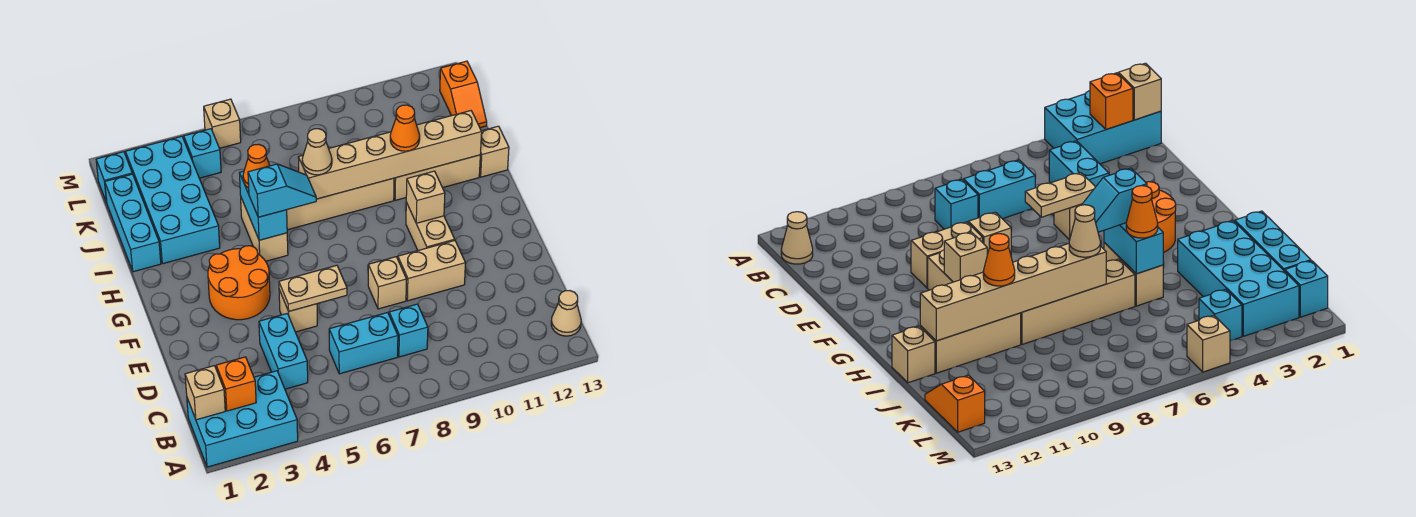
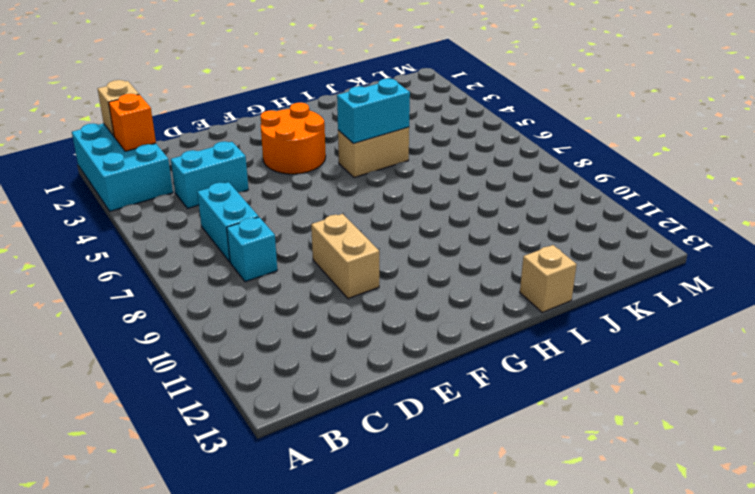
none -> tan 1x1 cone [551,291,581,336]
none -> tan 1x1 brick [279,290,317,332]
none -> tan 1x1 brick [368,257,407,309]
none -> tan 1x2 brick [406,202,455,250]

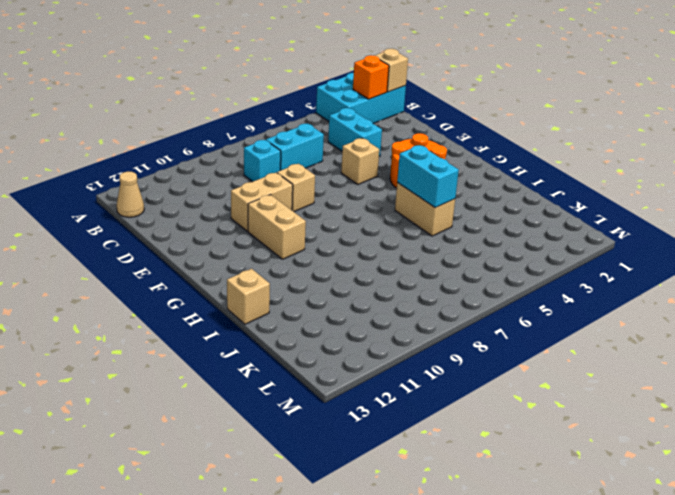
none -> cyan 1x3 brick [105,174,161,272]
none -> cyan 2x4 brick [126,136,220,264]
none -> tan 1x4 brick [287,178,394,230]
none -> tan 1x3 brick [394,155,480,200]

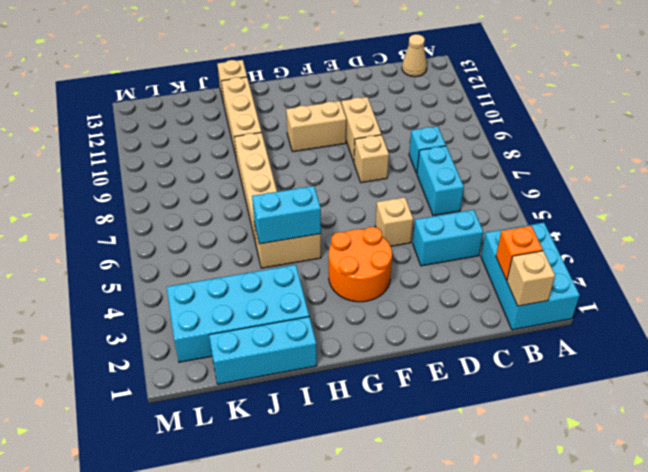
none -> orange 1x2 slope [440,61,487,128]
none -> cyan 1x1 brick [96,152,132,202]
none -> cyan 1x1 brick [184,129,221,178]
none -> tan 1x1 brick [204,99,241,148]

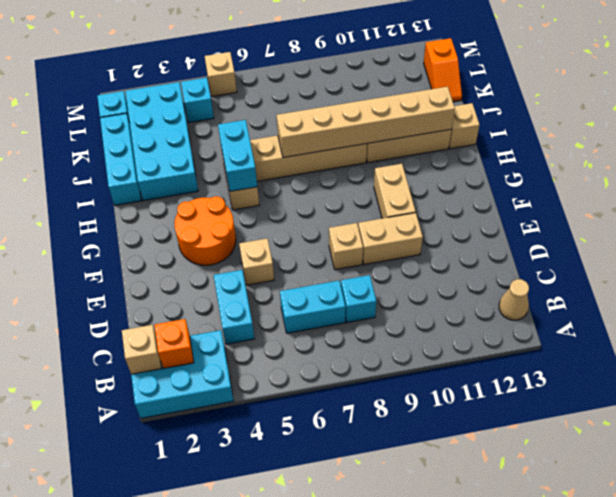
none -> tan 1x2 plate [279,265,347,311]
none -> tan 1x1 brick [406,171,445,223]
none -> cyan 1x2 slope [248,164,316,217]
none -> orange 1x1 cone [243,144,270,188]

